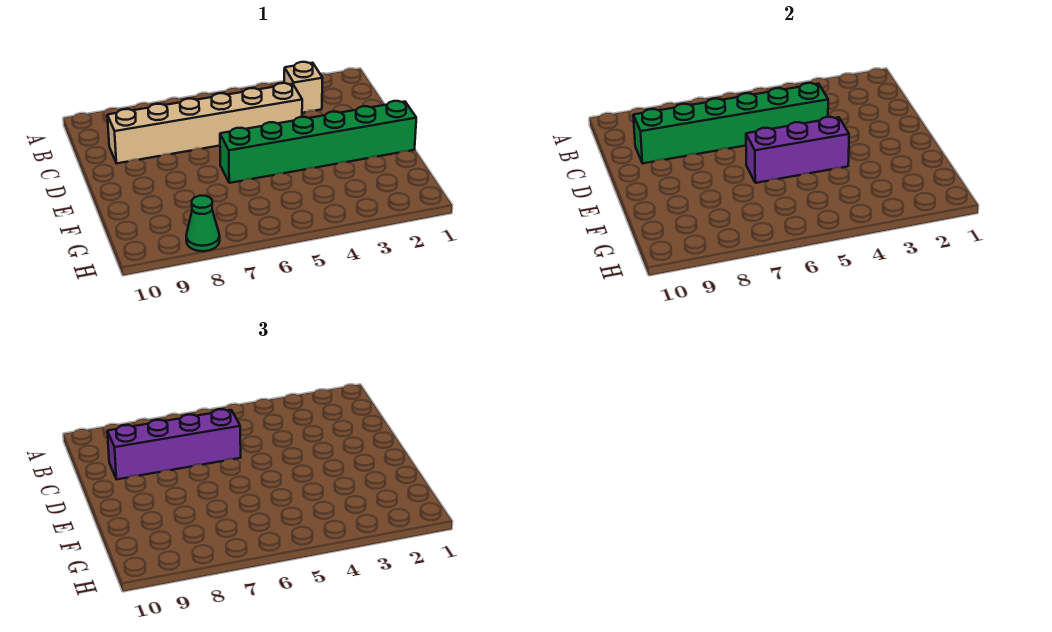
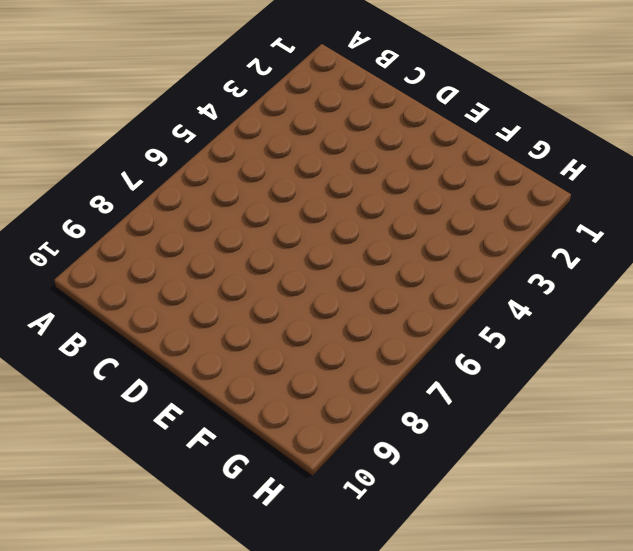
none -> tan 1x1 brick [284,62,323,113]
none -> tan 1x6 brick [107,83,302,163]

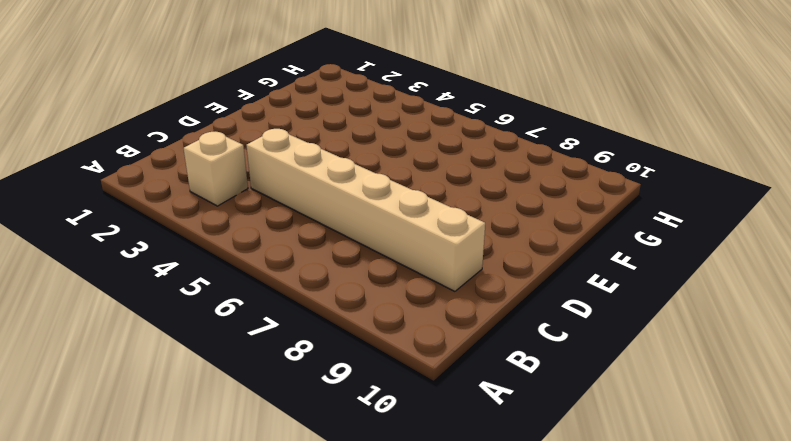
none -> green 1x6 brick [220,101,416,183]
none -> green 1x1 cone [186,196,220,251]

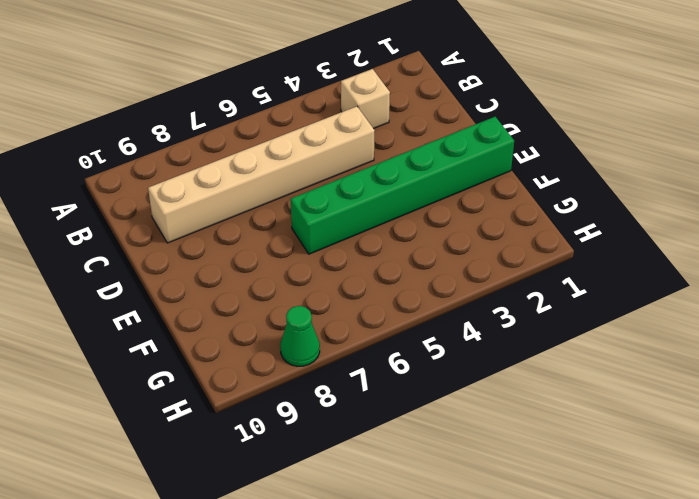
none -> green 1x6 brick [633,83,828,163]
none -> purple 1x3 brick [746,117,849,183]

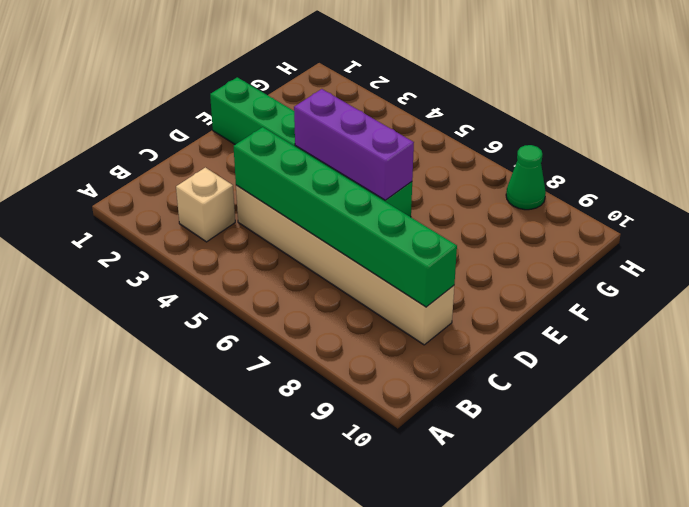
none -> purple 1x4 brick [107,409,241,479]

